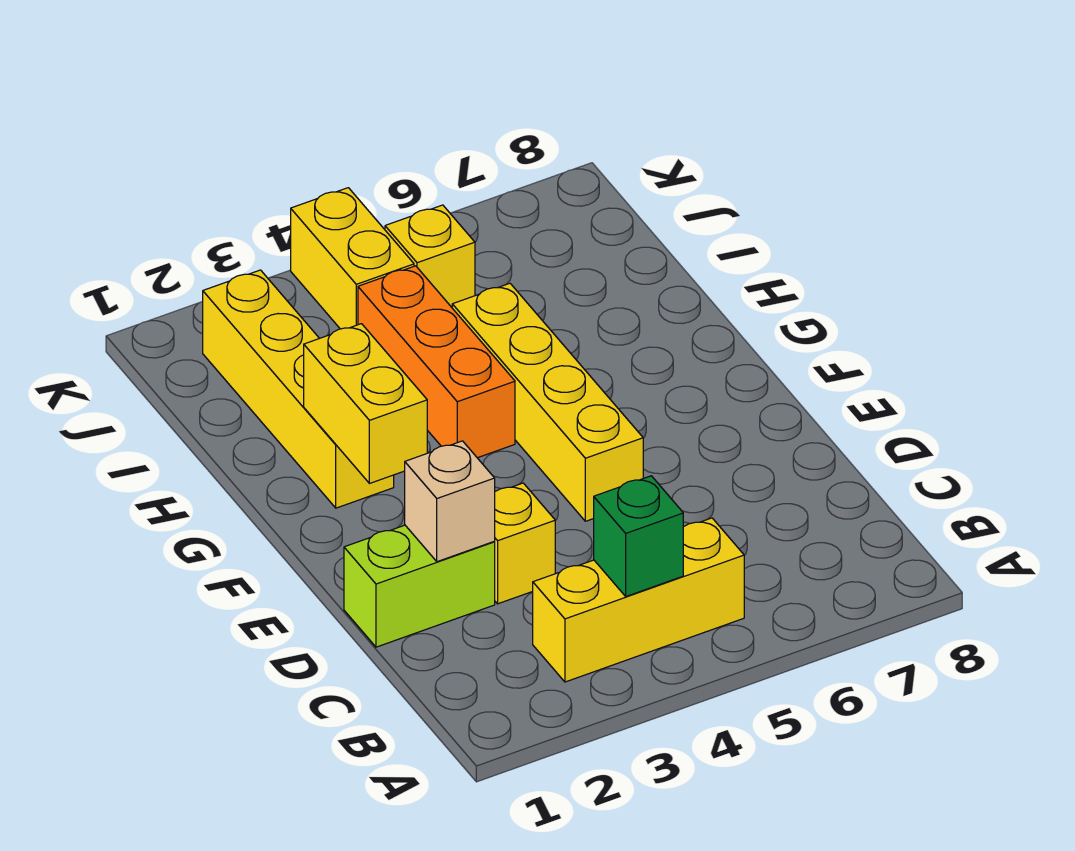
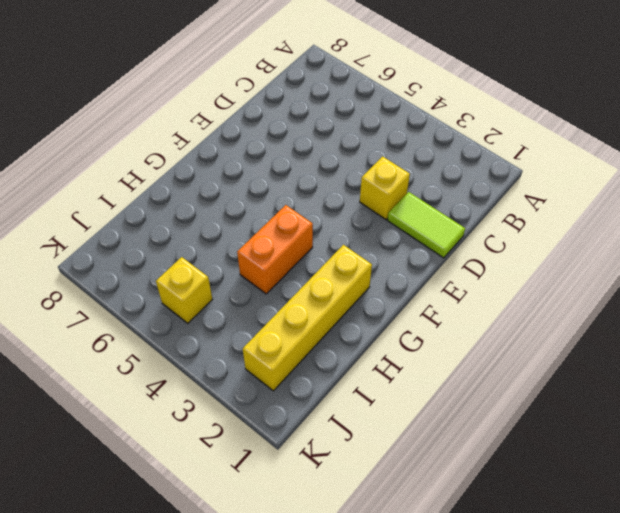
lime 1x2 tile [387,192,465,258] -> lime 1x2 brick [344,525,495,647]
orange 1x2 brick [237,205,313,294] -> orange 1x3 brick [358,266,515,458]
none -> yellow 1x3 brick [533,518,744,682]
none -> yellow 1x4 brick [452,283,643,521]

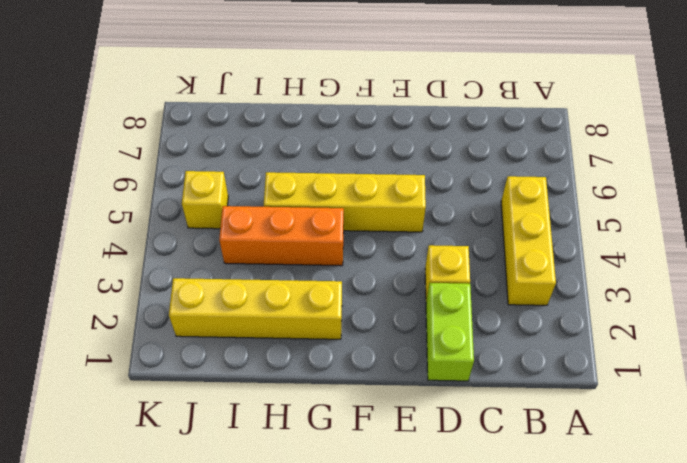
none -> yellow 1x2 brick [291,188,414,329]
none -> green 1x1 brick [594,476,683,596]

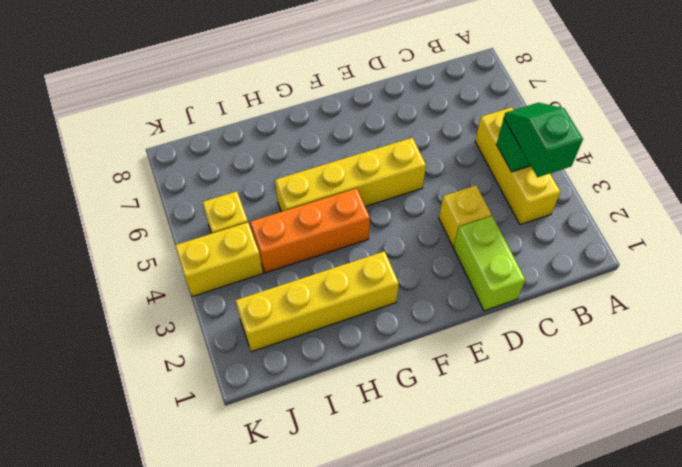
green 1x2 slope [504,103,583,177] -> none
none -> tan 1x1 brick [405,441,495,562]
none -> yellow 1x2 brick [304,324,427,483]

